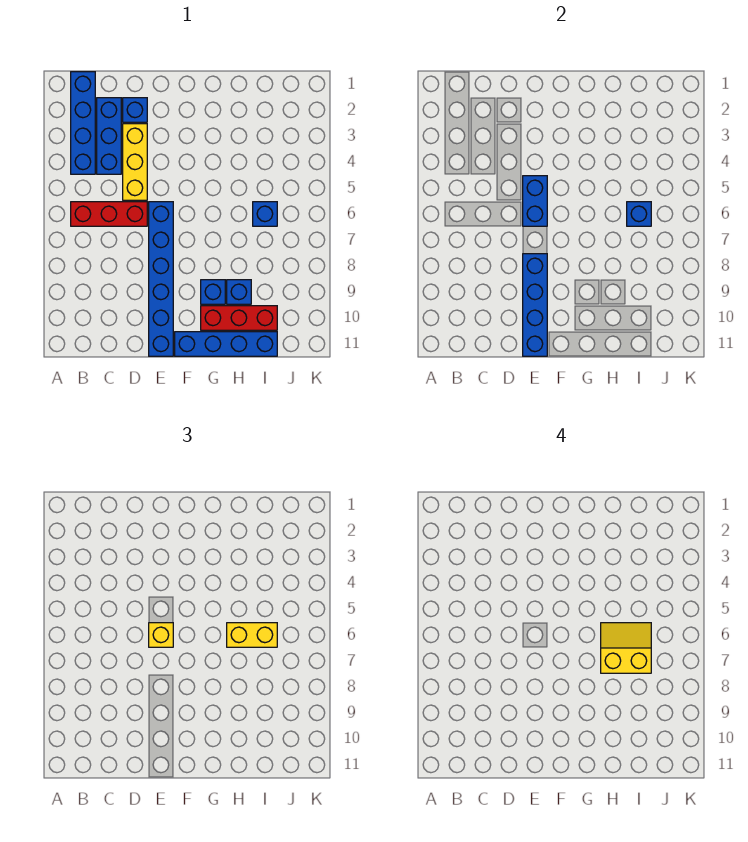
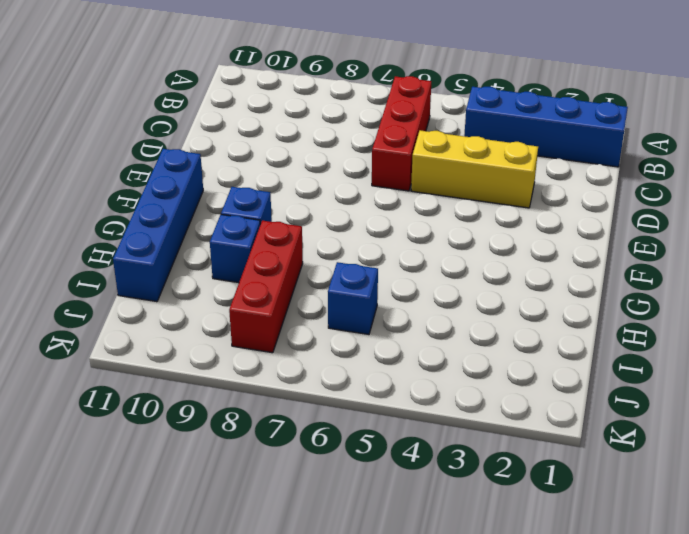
red 1x3 brick [229,221,303,353] -> red 1x3 brick moved to [201,306,277,330]
none -> blue 1x3 brick [97,98,121,174]
none -> blue 1x1 brick [123,98,147,122]
none -> blue 1x6 brick [149,202,173,356]

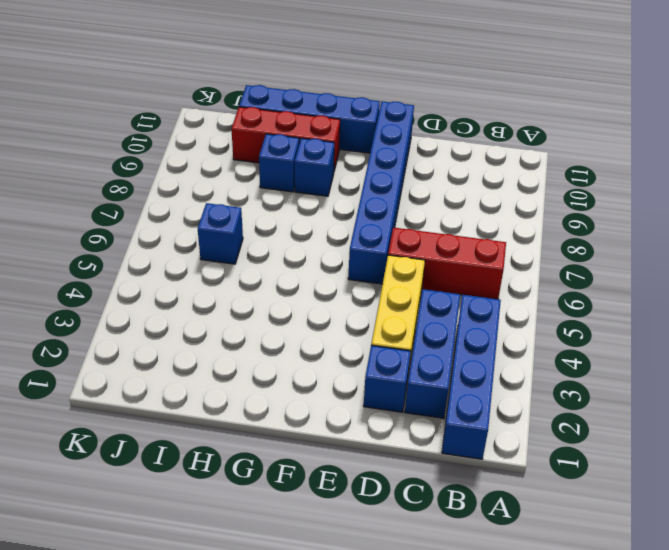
none -> blue 1x2 brick [523,176,547,226]
none -> blue 1x4 brick [523,254,547,356]
none -> blue 1x1 brick [627,202,651,226]

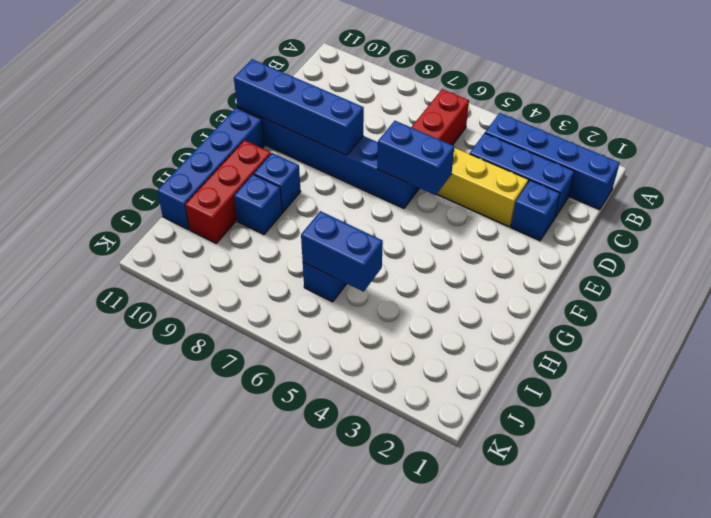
blue 1x2 brick [301,211,383,292] -> blue 1x1 brick [627,202,651,226]
none -> yellow 1x1 brick [149,623,173,647]
none -> yellow 1x2 brick [227,623,277,647]
none -> yellow 2x2 slope [601,623,651,673]

